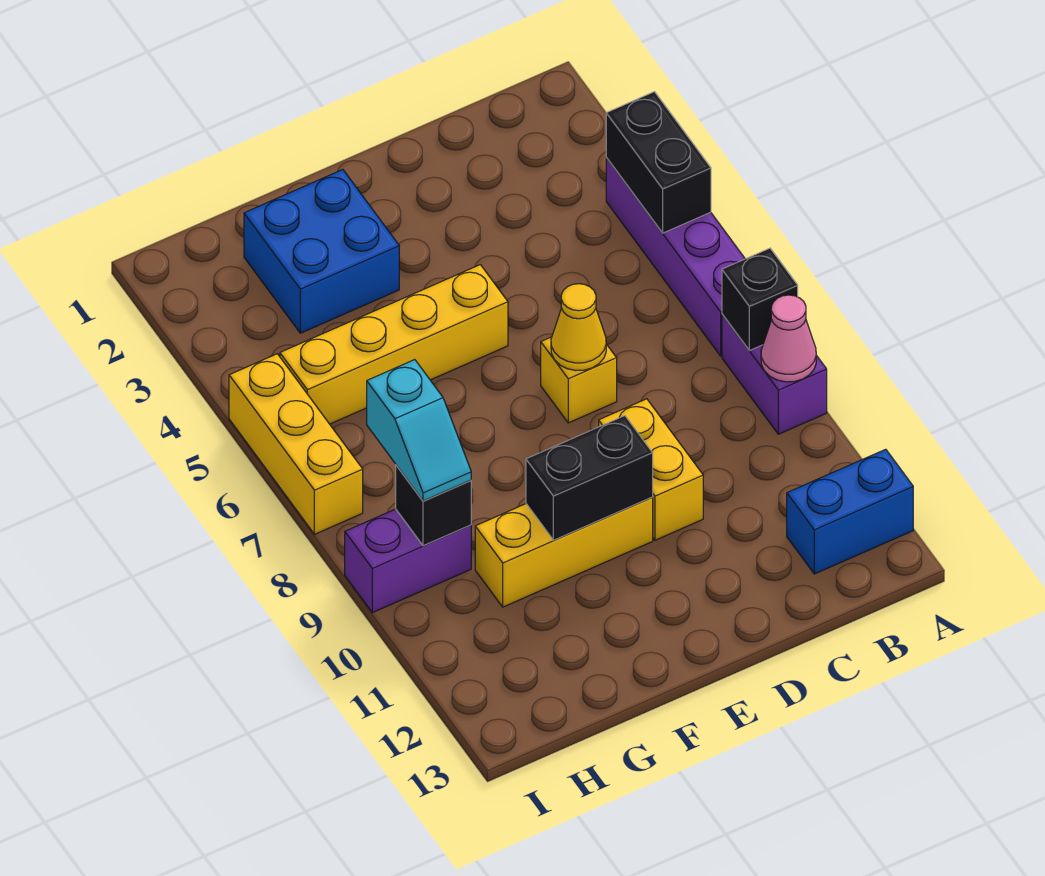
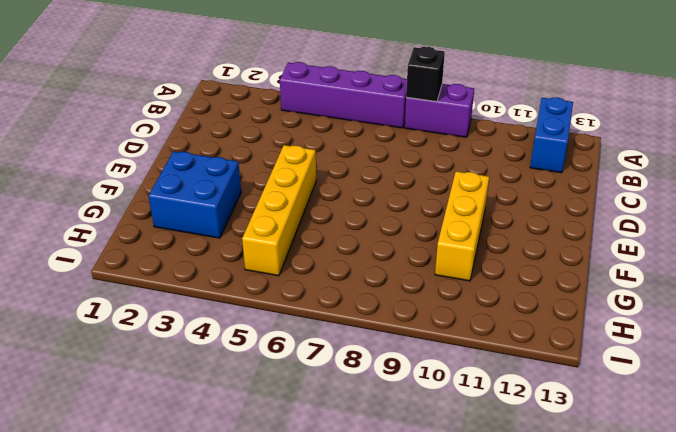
none -> yellow 1x1 brick [541,337,617,423]
none -> yellow 1x2 brick [599,399,703,540]
none -> purple 1x2 brick [345,509,471,613]

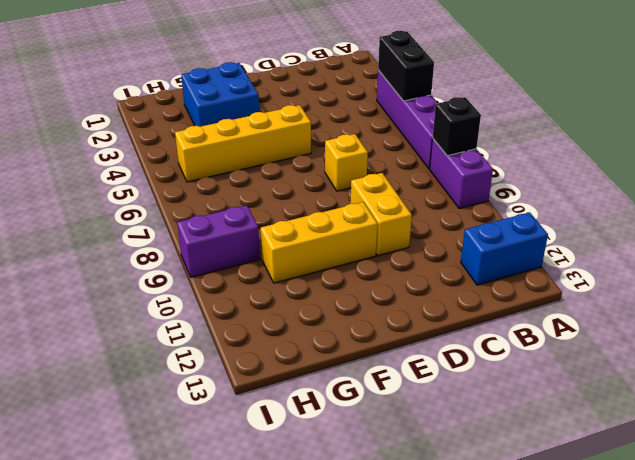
none -> yellow 1x3 brick [229,354,363,534]
none -> pink 1x1 cone [761,295,816,382]
none -> yellow 1x1 cone [551,284,606,371]

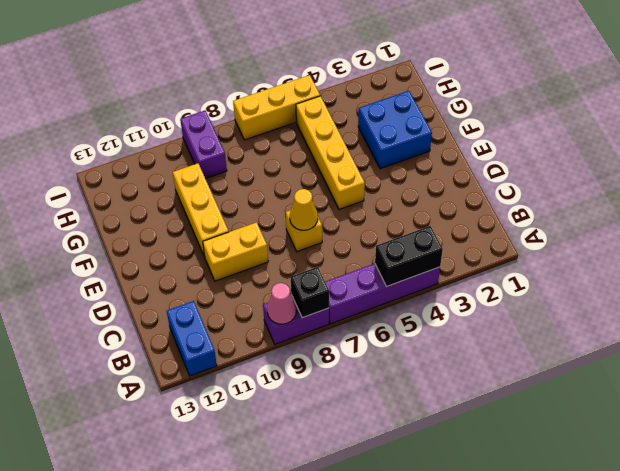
none -> black 1x2 brick [526,416,653,540]
none -> black 1x1 brick [396,465,471,546]
none -> cyan 1x2 slope [367,360,471,501]

